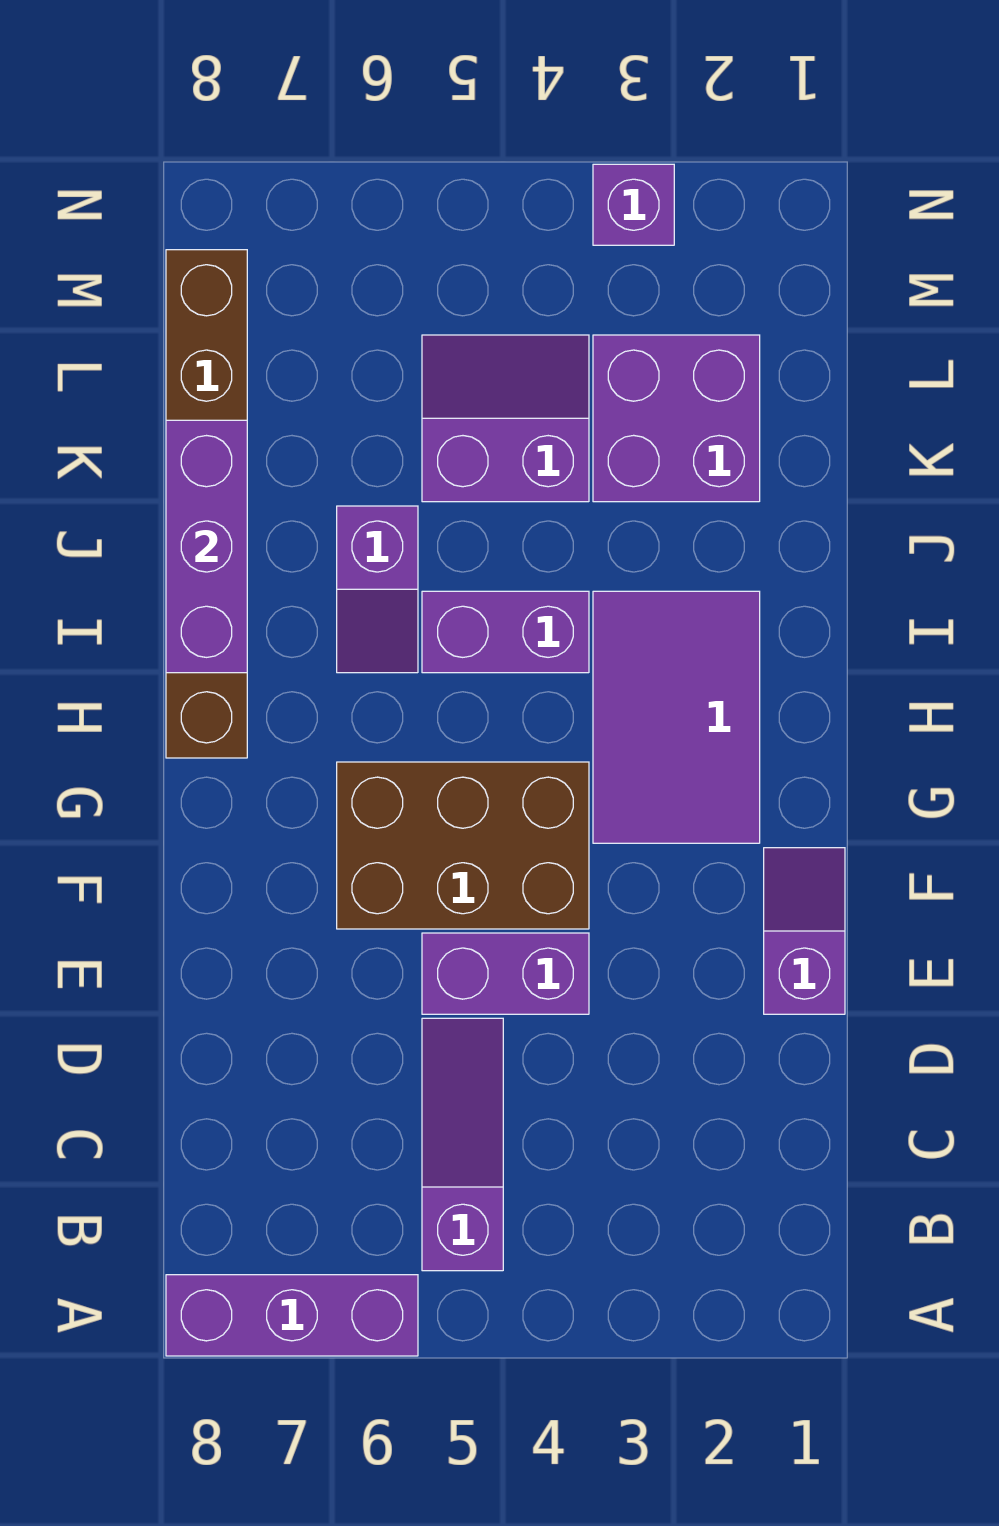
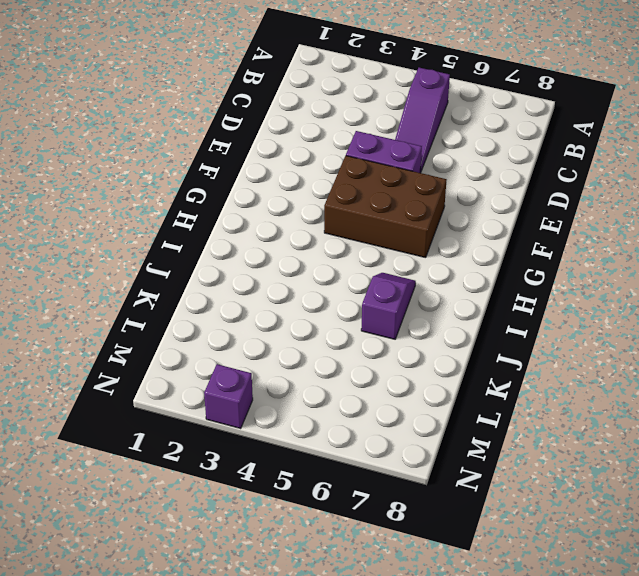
none -> purple 1x3 brick [166,1275,418,1356]
none -> purple 1x2 slope [764,848,845,1014]
none -> purple 2x3 tile [593,591,760,843]

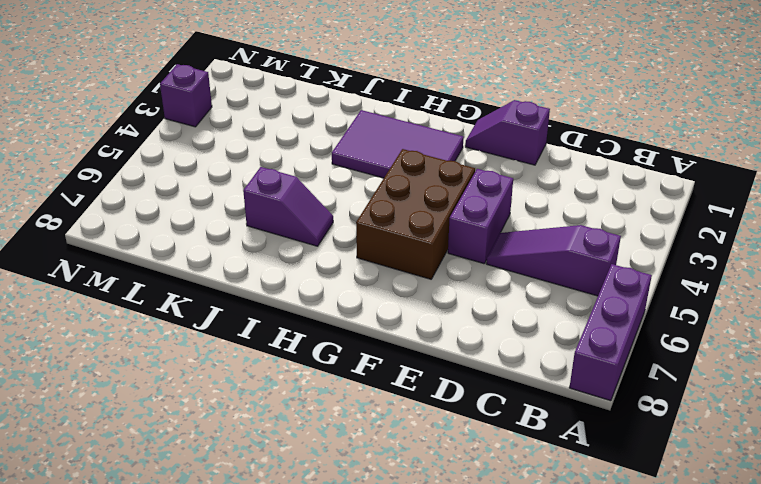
none -> brown 1x6 brick [166,250,247,758]
none -> purple 1x2 brick [422,591,589,673]
none -> purple 2x2 brick [593,335,760,502]

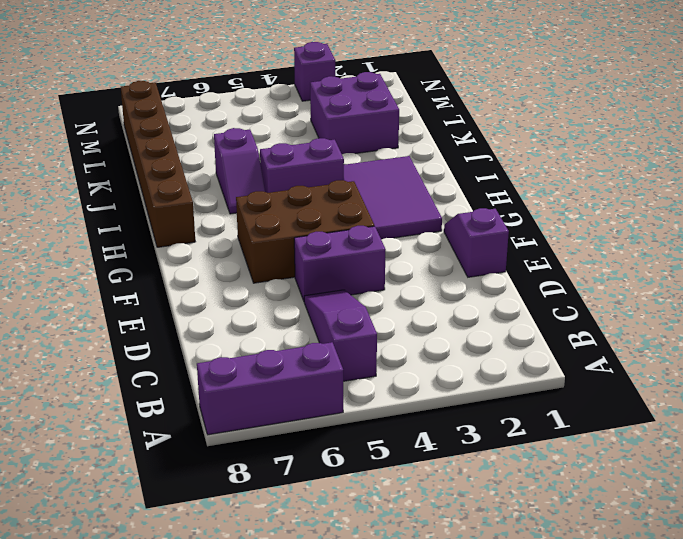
none -> purple 2x2 slope [422,335,589,502]
none -> purple 1x3 brick [166,420,247,673]

